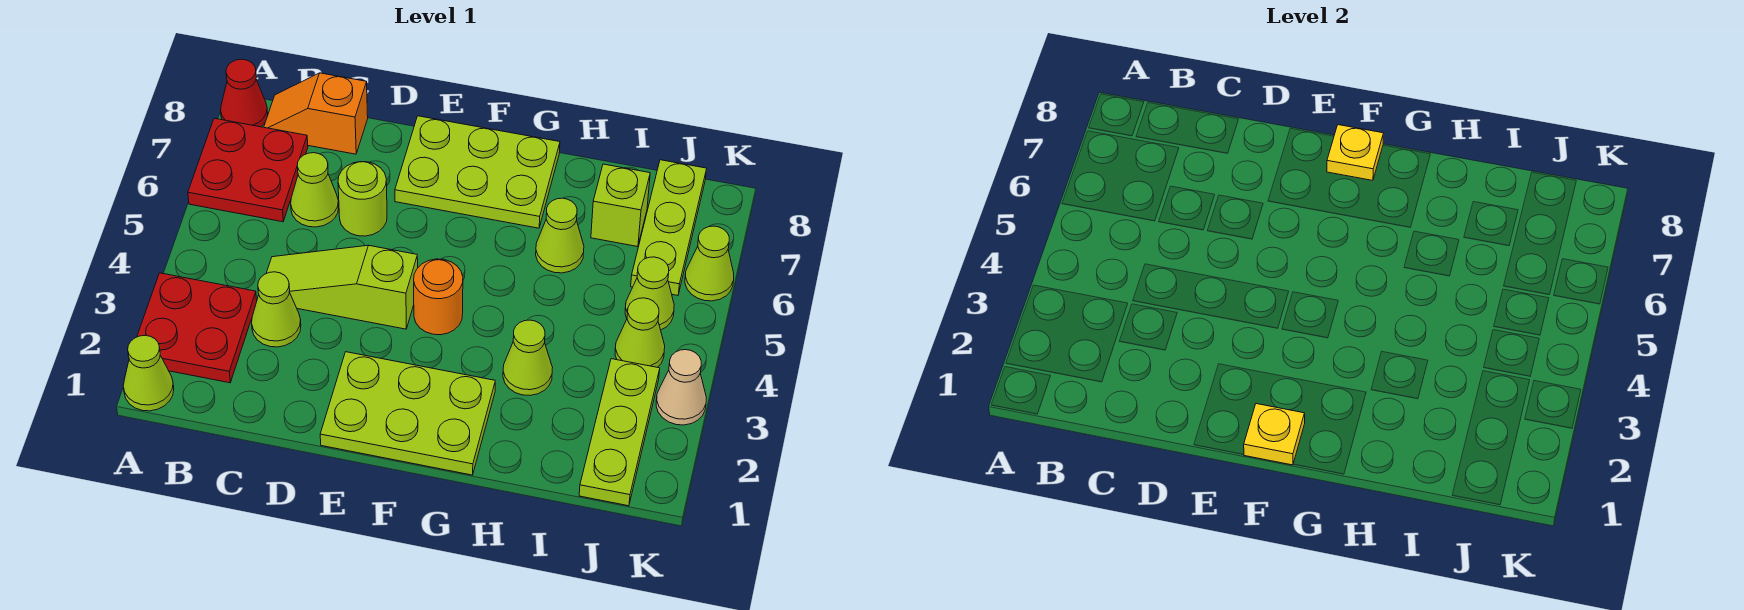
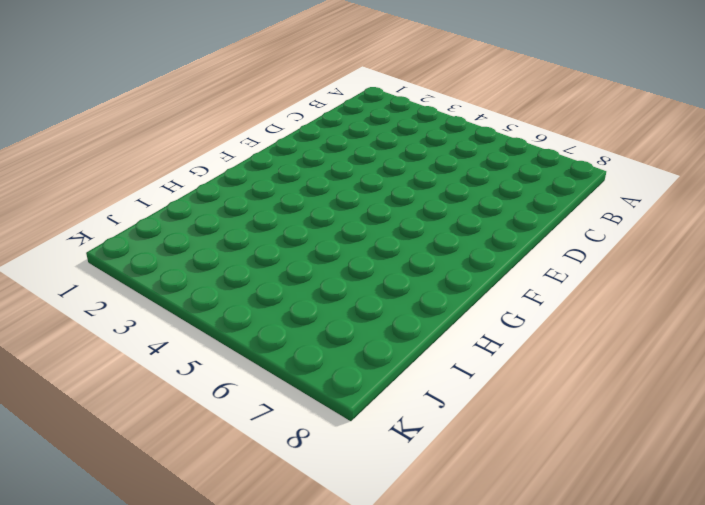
none -> lime 1x1 cone [123,335,174,411]
none -> red 2x2 plate [137,273,257,383]
none -> red 2x2 plate [188,118,308,222]

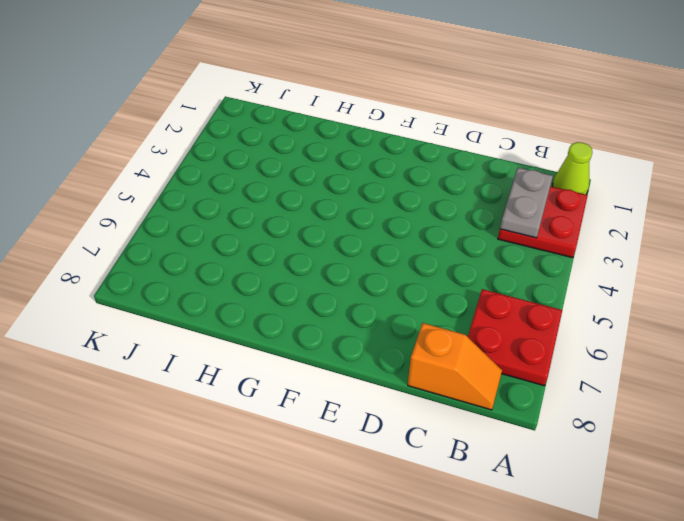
grey 1x2 plate [500,168,553,238] -> none
none -> red 1x1 cone [221,59,268,127]
none -> lime 1x1 cone [252,272,301,347]
none -> lime 1x3 slope [267,245,418,329]

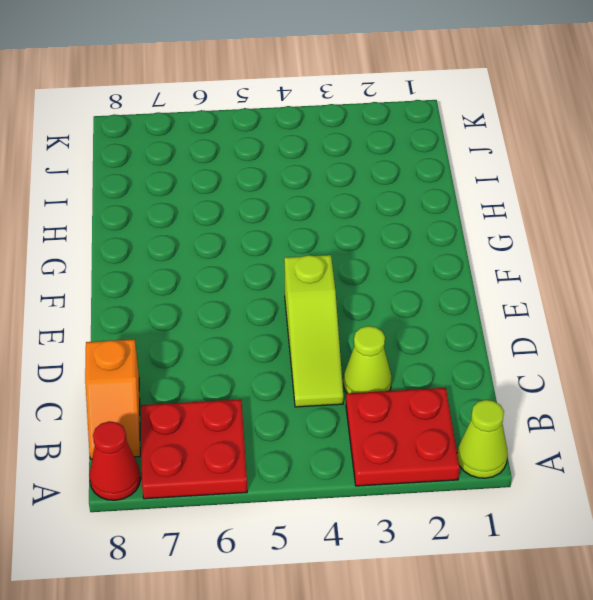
none -> lime 1x1 cone [291,153,339,227]
none -> lime 1x1 round brick [338,162,387,236]
none -> lime 2x3 plate [320,352,495,475]

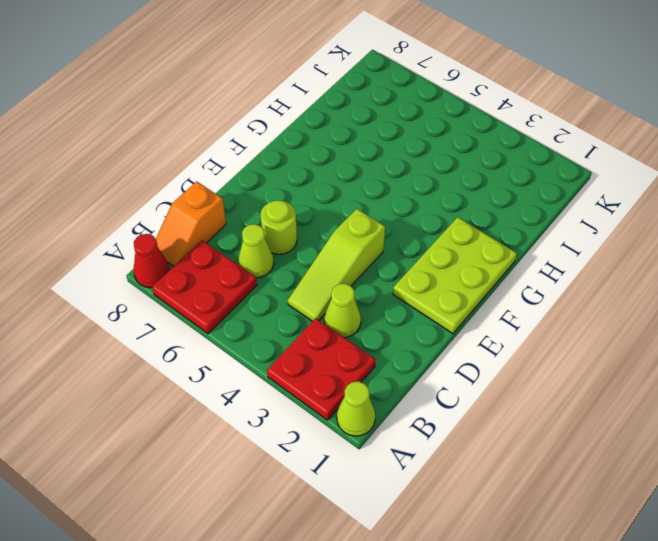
none -> lime 2x3 plate [395,116,560,228]
none -> orange 1x1 round brick [414,259,463,335]
none -> lime 1x1 cone [503,320,553,395]

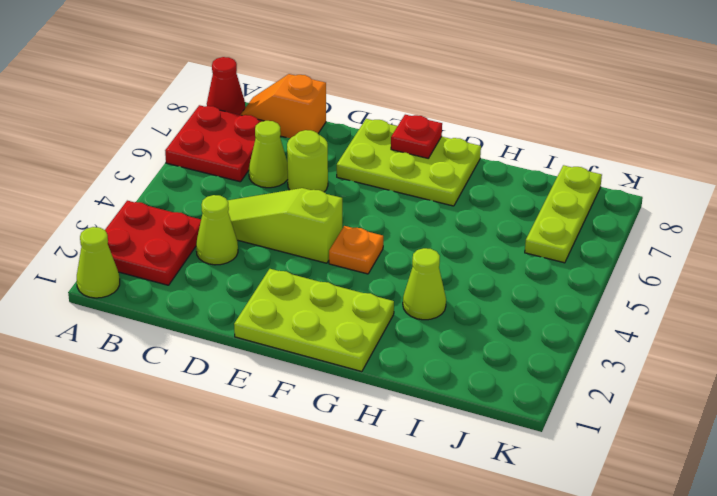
orange 1x1 plate [329,226,383,274] -> orange 1x1 round brick [414,259,463,335]
red 1x1 plate [391,115,442,158] -> yellow 1x1 plate [1327,125,1384,180]
none -> lime 1x1 cone [536,198,584,273]
none -> lime 1x1 brick [591,164,650,247]
none -> lime 1x3 plate [579,359,660,506]

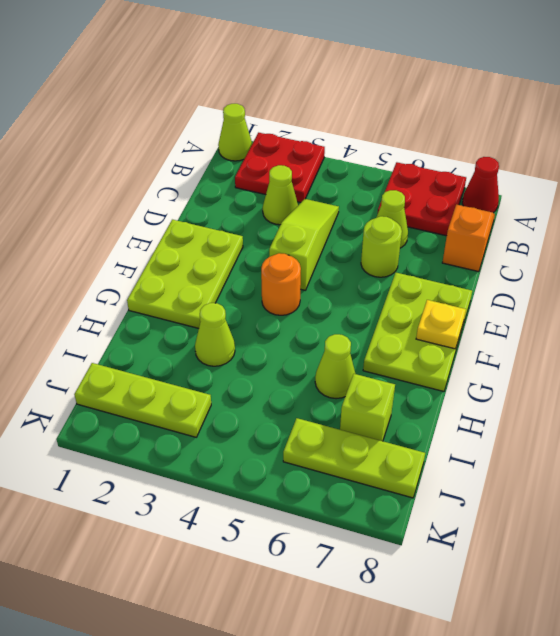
none -> lime 1x1 cone [615,298,665,367]
none -> lime 1x1 cone [625,257,674,330]
none -> tan 1x1 cone [656,350,706,425]

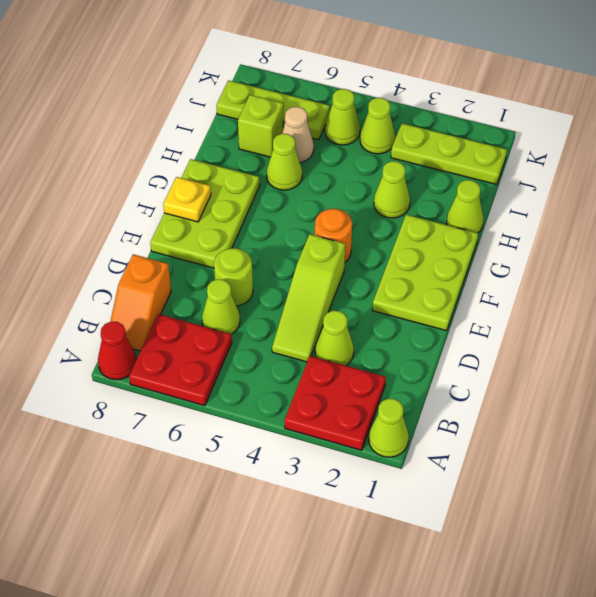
lime 1x1 cone [447,180,483,233] -> lime 1x1 cone moved to [685,226,734,301]
tan 1x1 cone [282,107,314,162] -> tan 1x1 cone moved to [656,350,706,425]
none -> yellow 1x1 plate [1244,404,1305,465]

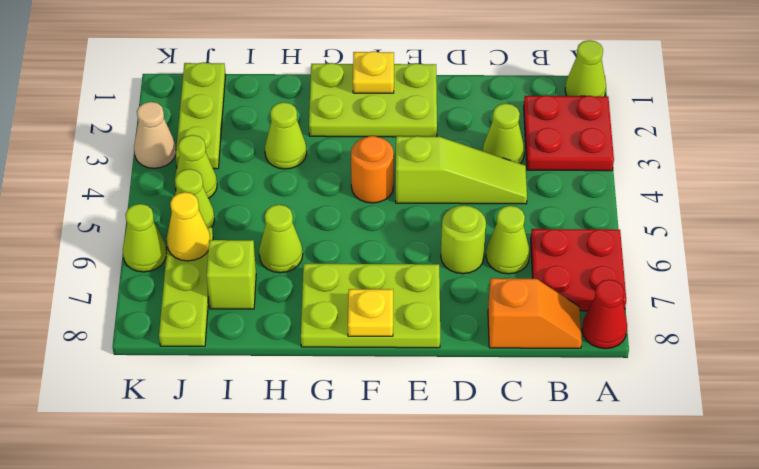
yellow 1x1 cone [167,192,210,261] -> none

